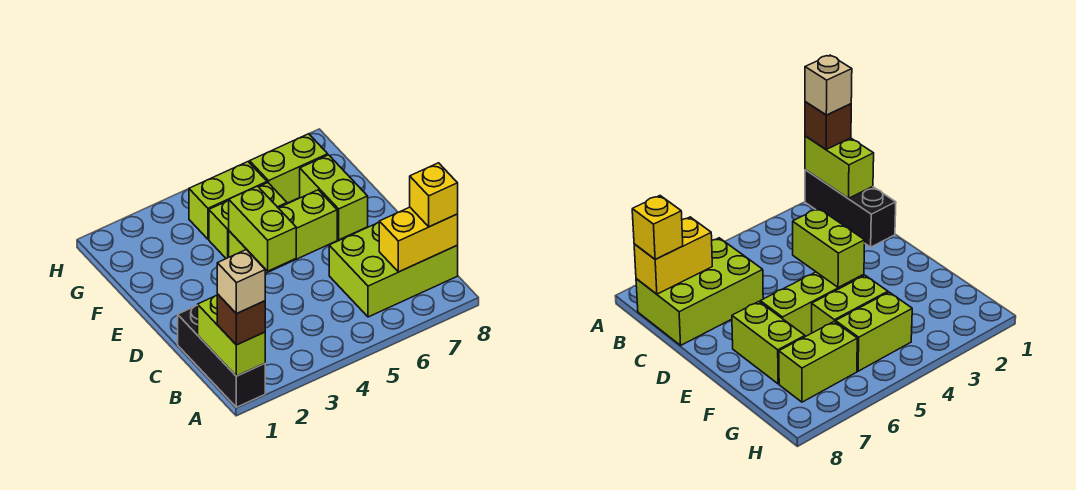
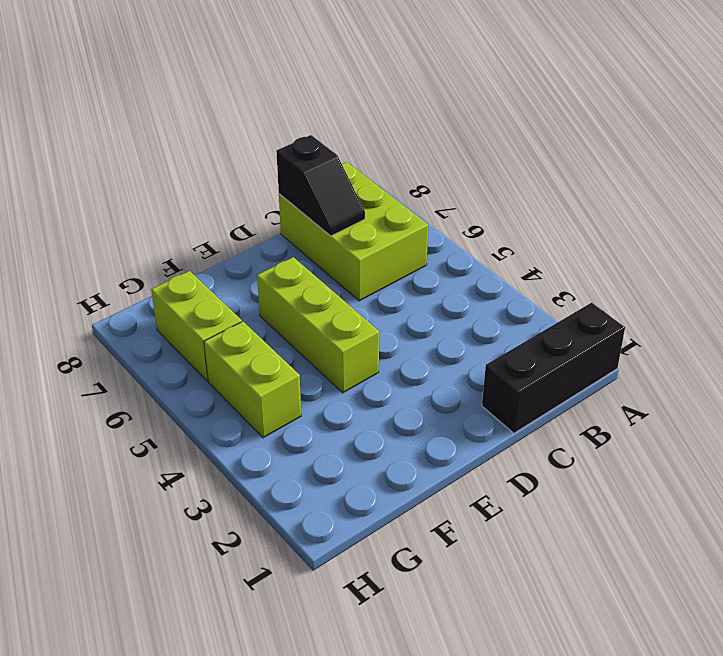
black 1x2 slope [276,135,365,236] -> none
none -> lime 1x2 brick [300,155,368,240]
none -> lime 1x2 brick [209,183,287,259]
none -> lime 1x2 brick [198,295,265,376]

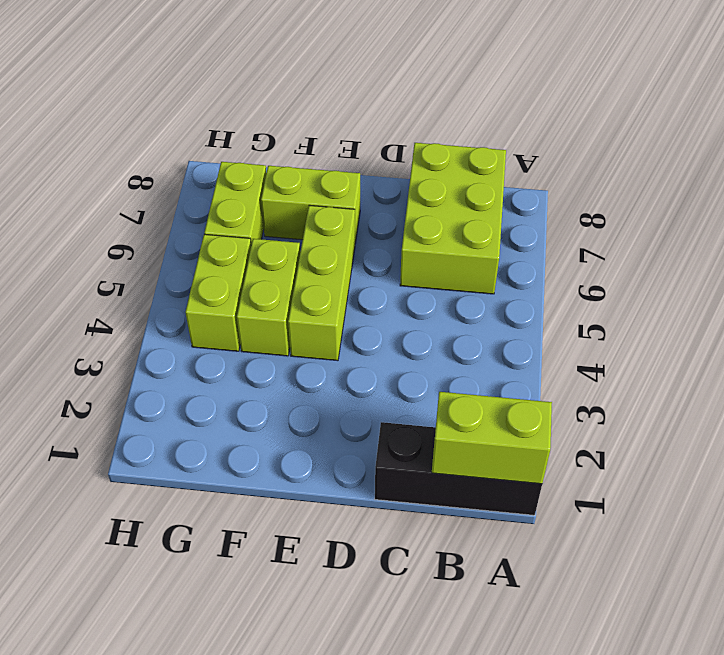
none -> yellow 1x2 brick [379,207,458,272]
none -> lime 1x2 brick [229,186,296,271]
none -> brown 1x1 brick [217,294,265,345]

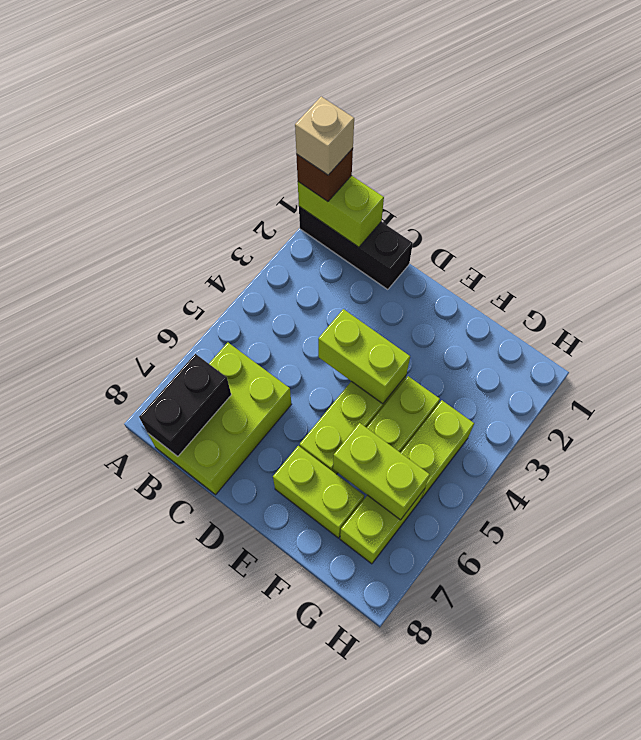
black 1x2 brick [139,354,231,456] -> yellow 1x2 brick [379,207,458,272]
lime 1x2 brick [333,423,430,520] -> none
none -> yellow 1x1 brick [410,163,458,227]

